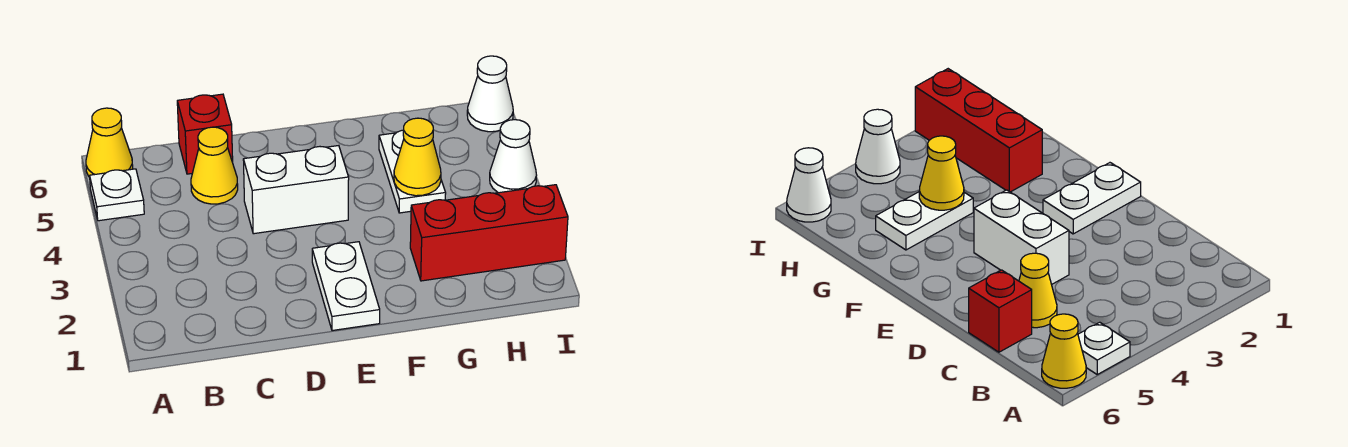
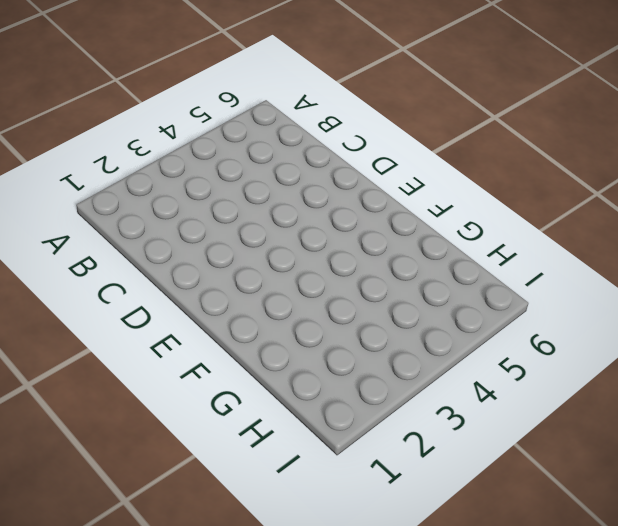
none -> white 1x1 plate [90,169,144,221]
none -> yellow 1x1 cone [86,108,133,177]

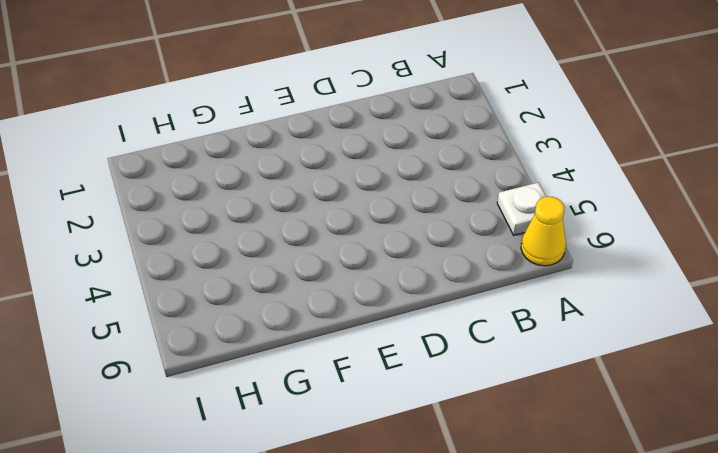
none -> yellow 1x1 cone [191,127,238,204]
none -> red 1x1 brick [177,94,233,174]

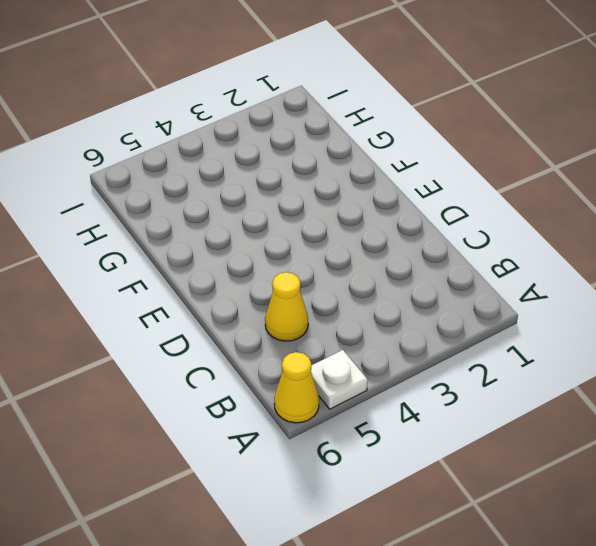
none -> red 1x1 brick [177,94,233,174]
none -> white 1x2 brick [243,146,349,234]

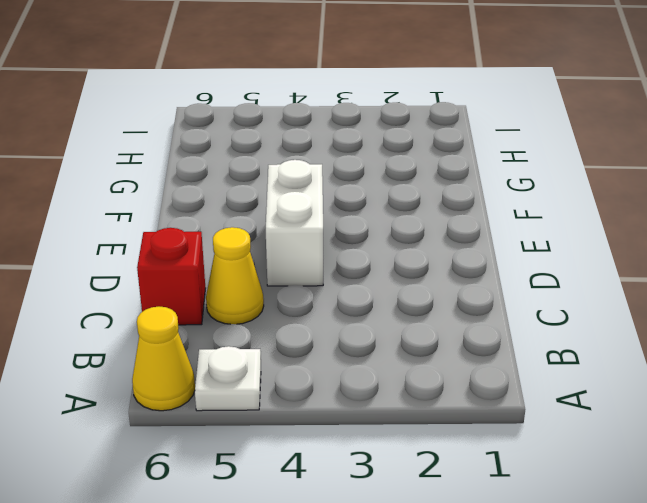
none -> white 1x2 plate [312,242,380,331]
none -> red 1x3 brick [410,185,568,281]

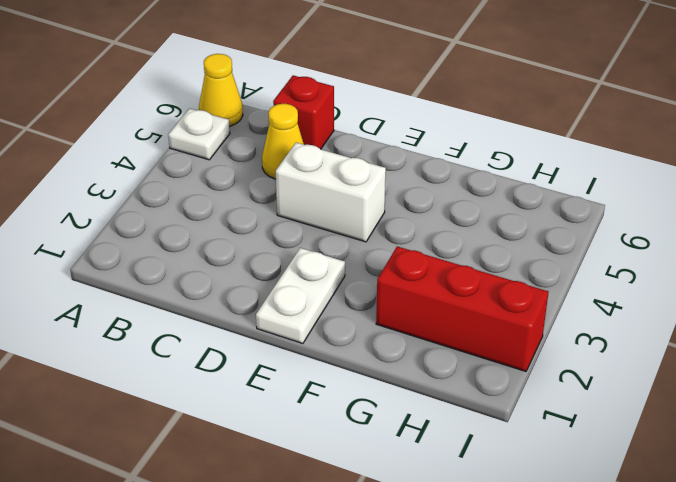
none -> white 1x2 plate [379,130,446,213]
none -> white 1x1 cone [490,120,536,193]

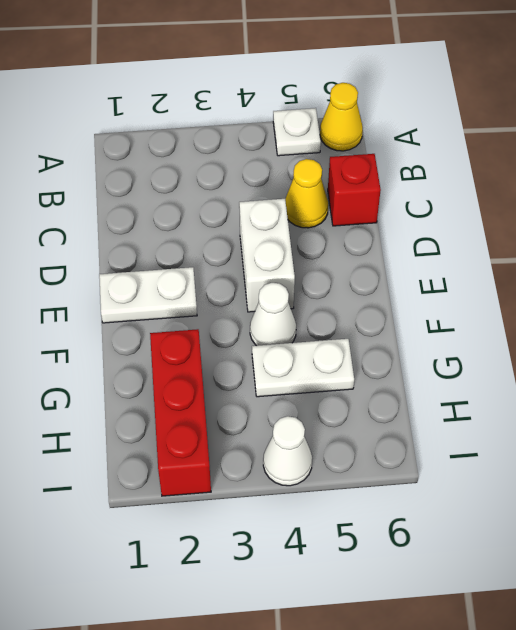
white 1x1 cone [250,283,296,346] -> white 1x1 cone moved to [467,56,513,132]
none -> yellow 1x1 cone [394,118,441,196]

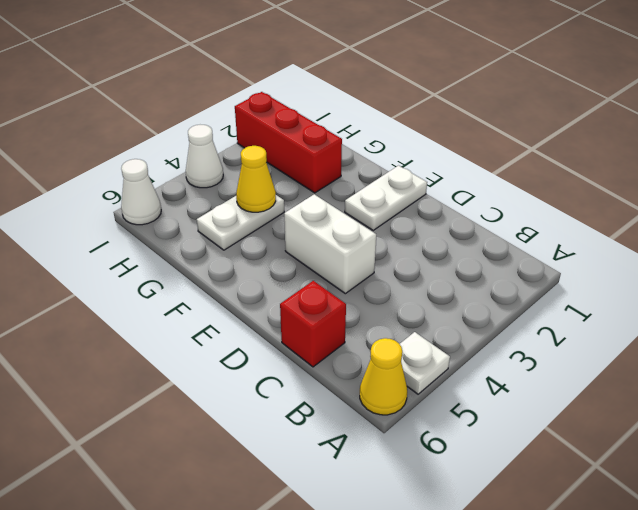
none -> yellow 1x1 cone [191,127,238,204]

